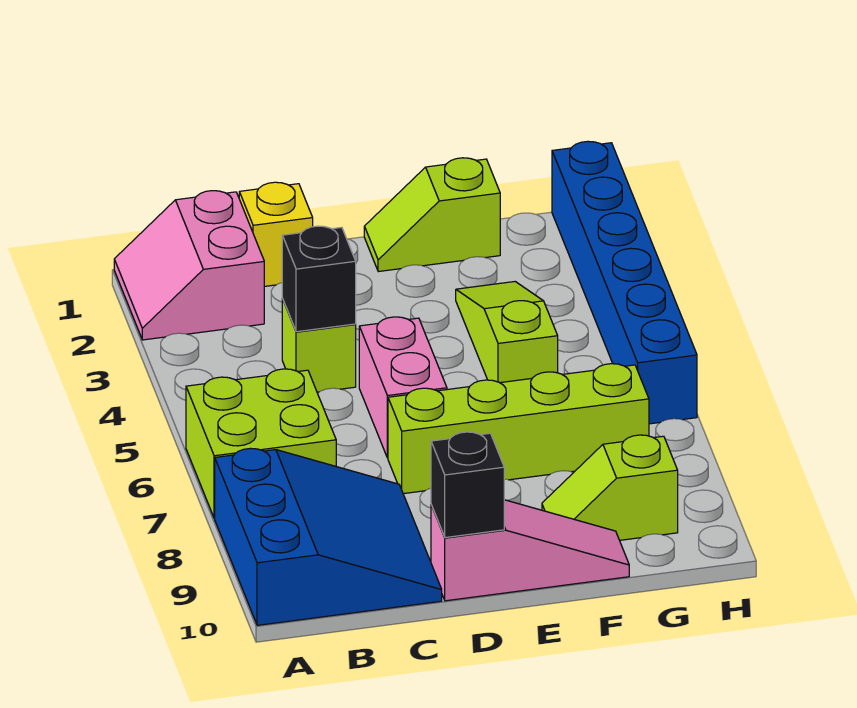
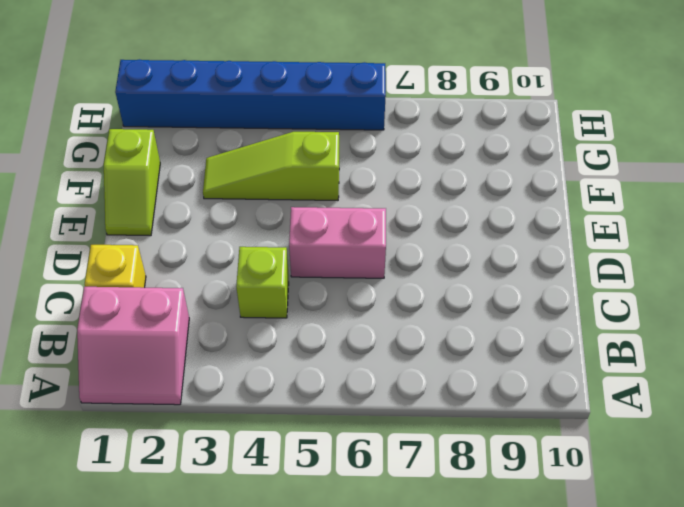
none -> lime 2x2 brick [186,369,336,518]
none -> blue 3x3 slope [215,448,442,625]
none -> lime 1x4 brick [388,364,649,494]

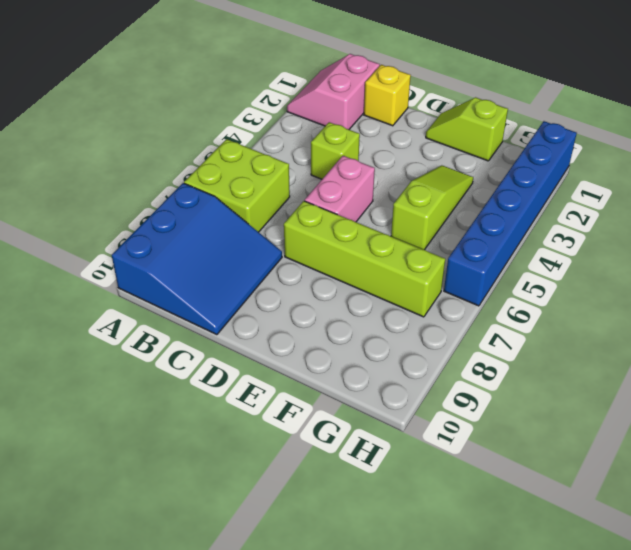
none -> pink 1x3 slope [431,500,629,601]
none -> lime 1x2 slope [542,435,678,540]
none -> black 1x1 brick [282,226,356,332]

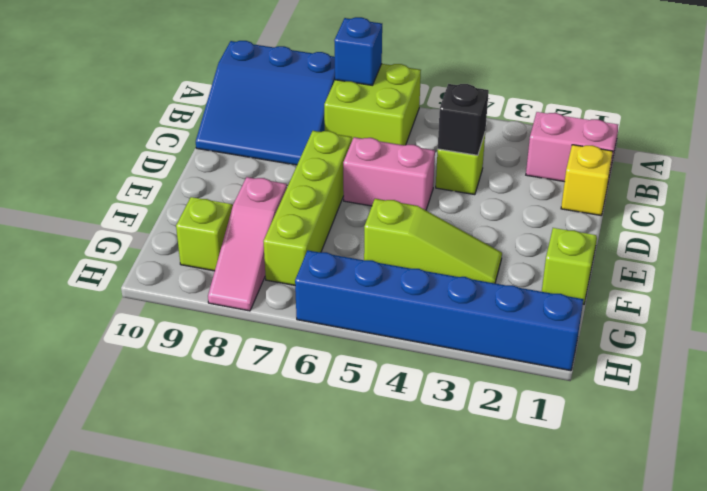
blue 1x1 brick [334,17,382,85] -> none
pink 1x3 slope [208,177,287,311] -> pink 1x3 slope moved to [431,500,629,601]
none -> black 1x1 brick [431,432,504,538]

